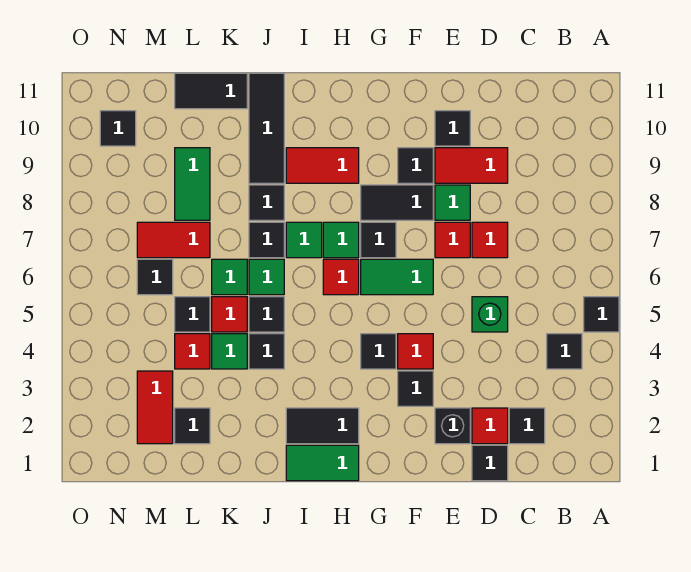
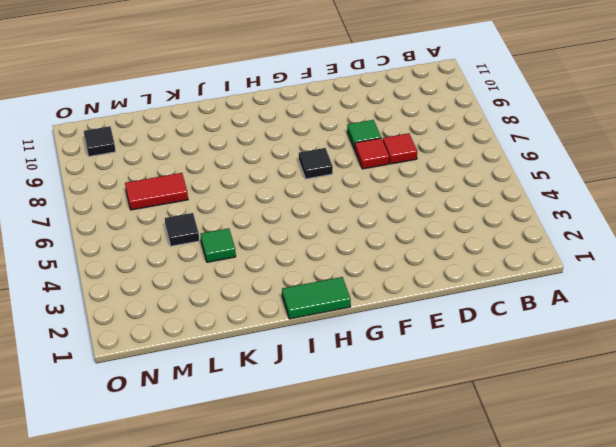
none -> black 1x1 tile [584,297,619,332]
none -> black 1x1 tile [547,334,582,369]
none -> black 1x1 tile [509,408,545,444]
none -> black 1x1 tile [472,445,508,481]

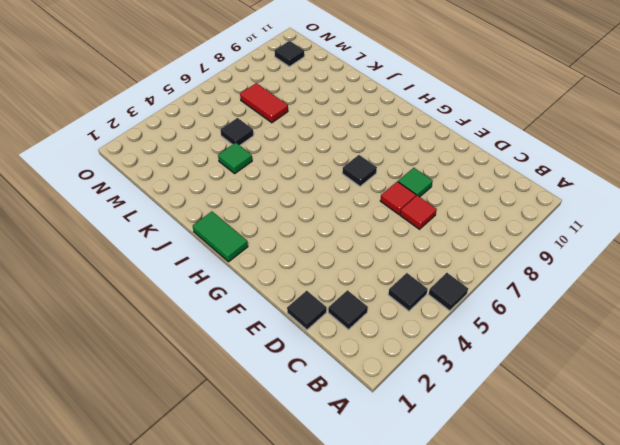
none -> red 1x1 tile [472,408,508,444]
none -> green 1x1 brick [472,297,508,332]
none -> red 1x2 tile [435,148,508,183]
none -> black 1x1 brick [435,408,470,444]

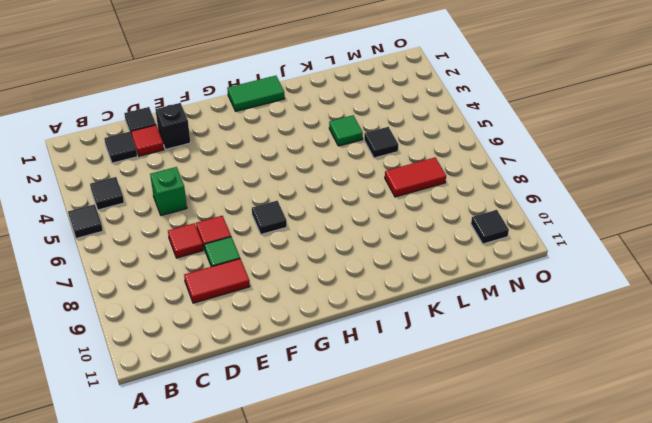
none -> black 1x1 tile [435,111,470,146]
none -> black 1x1 tile [398,371,433,406]
none -> red 1x1 tile [398,334,433,369]
none -> green 1x2 tile [361,259,433,295]

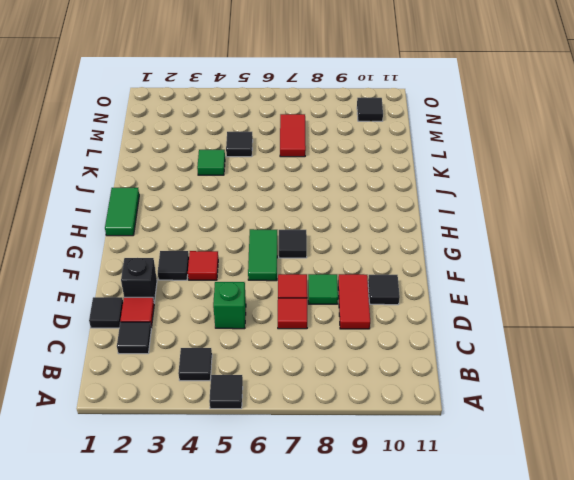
none -> black 1x2 tile [361,185,433,220]
none -> black 1x1 tile [398,148,433,183]
none -> black 1x1 tile [361,334,396,369]
none -> black 1x2 tile [286,408,359,444]

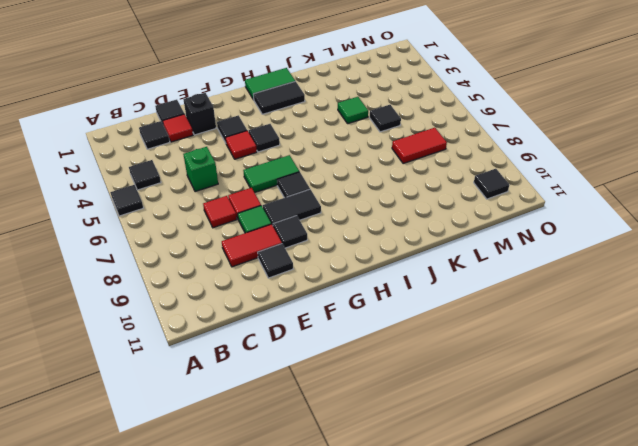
none -> red 1x1 tile [323,259,359,295]
none -> green 1x1 tile [323,222,359,258]
none -> red 1x2 tile [286,148,359,183]
none -> green 1x1 tile [286,222,322,258]

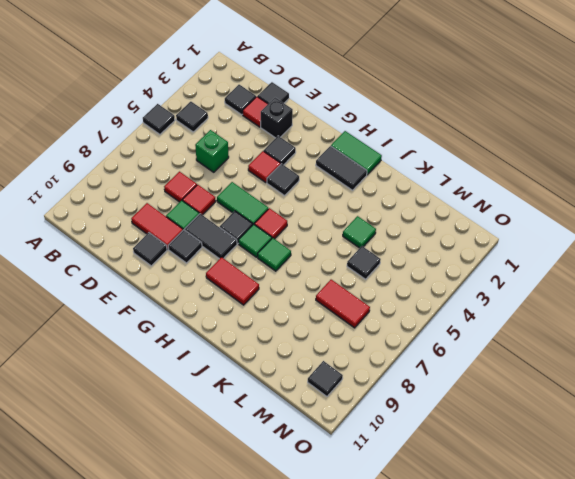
none -> black 1x1 tile [249,334,284,369]
none -> black 1x1 tile [249,297,284,332]
none -> green 1x1 tile [249,259,284,295]
none -> black 1x1 tile [249,222,284,258]

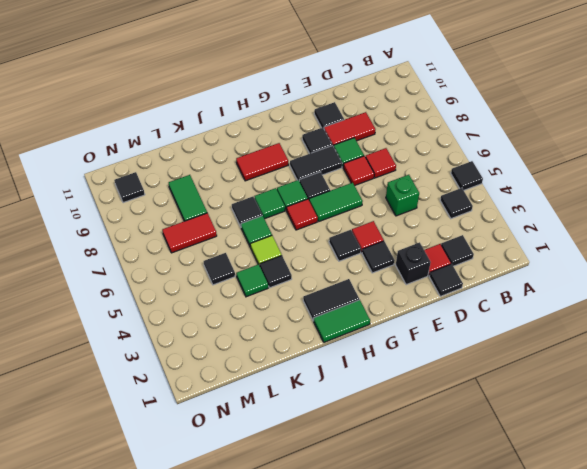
lime 1x1 tile [250,236,282,265] -> black 1x1 tile [249,297,284,332]
none -> black 1x1 tile [249,185,284,220]
none -> black 1x3 tile [249,73,284,183]
none -> red 1x1 tile [212,297,247,332]
none -> green 1x1 tile [212,259,247,295]

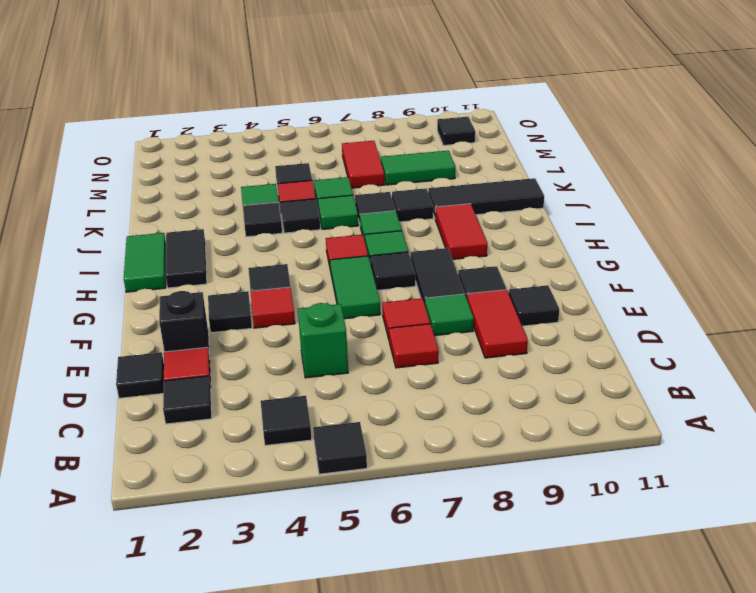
none -> black 1x2 tile [175,73,247,109]
none -> black 1x1 tile [175,408,210,444]
none -> red 1x1 tile [175,334,210,369]
none -> red 1x2 tile [137,371,173,444]

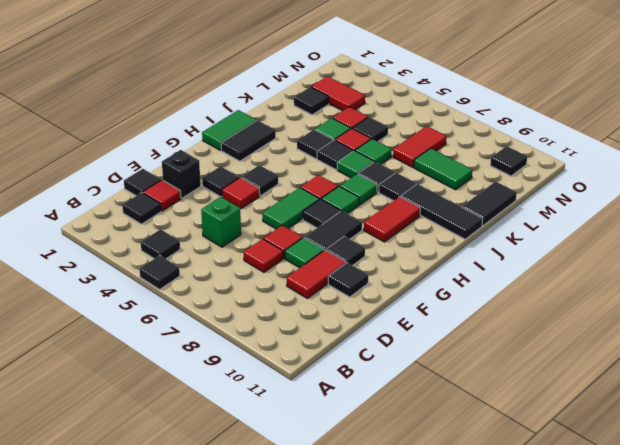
none -> black 1x1 tile [137,259,173,295]

